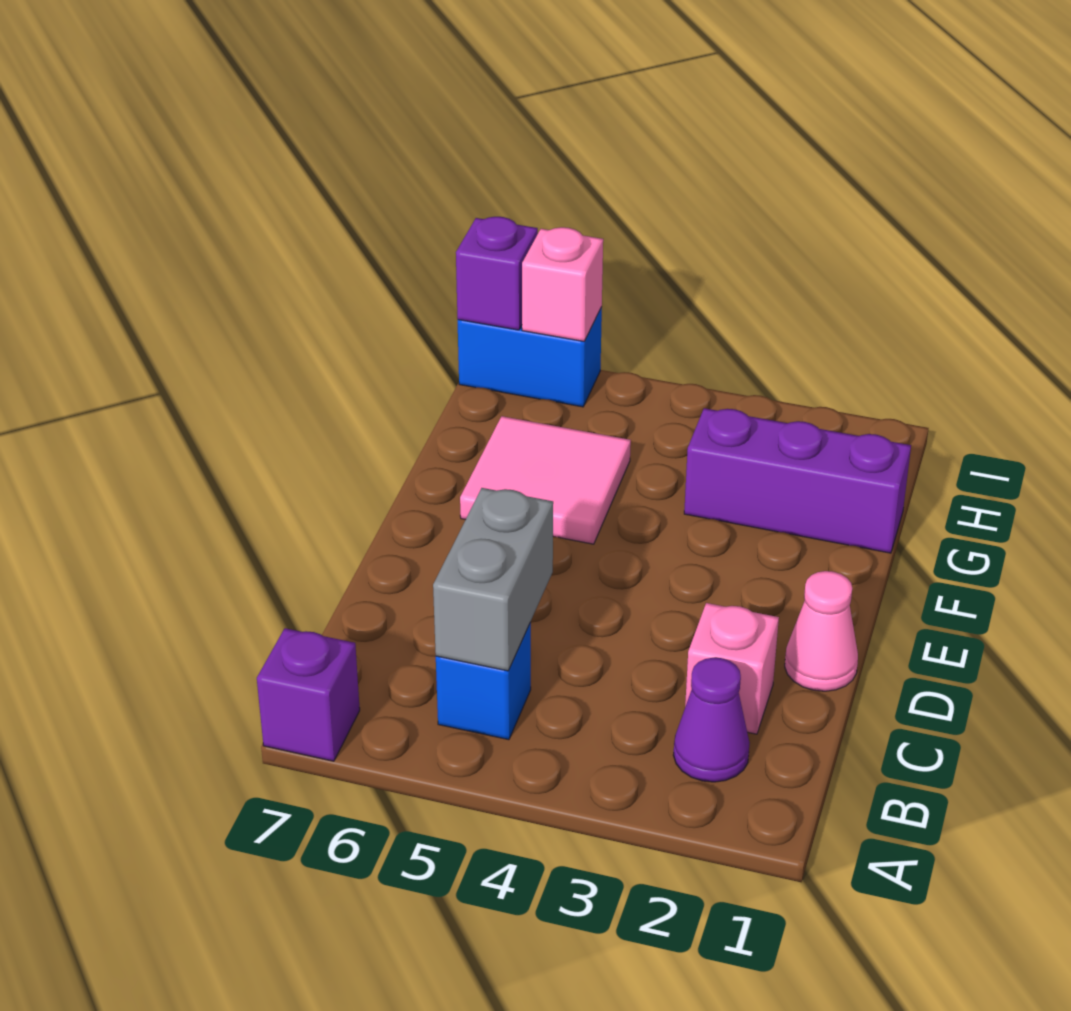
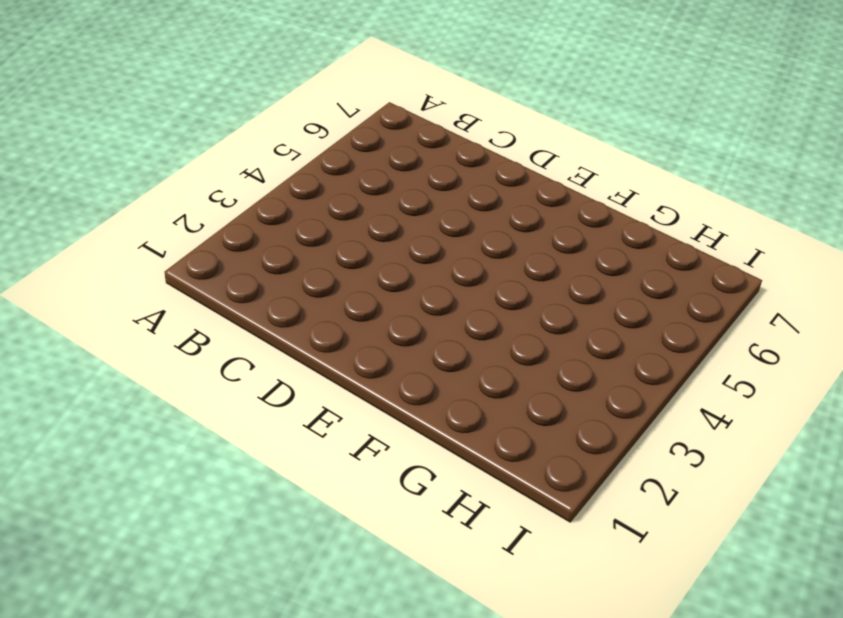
none -> purple 1x1 brick [257,628,360,761]
none -> purple 1x1 cone [673,658,750,782]

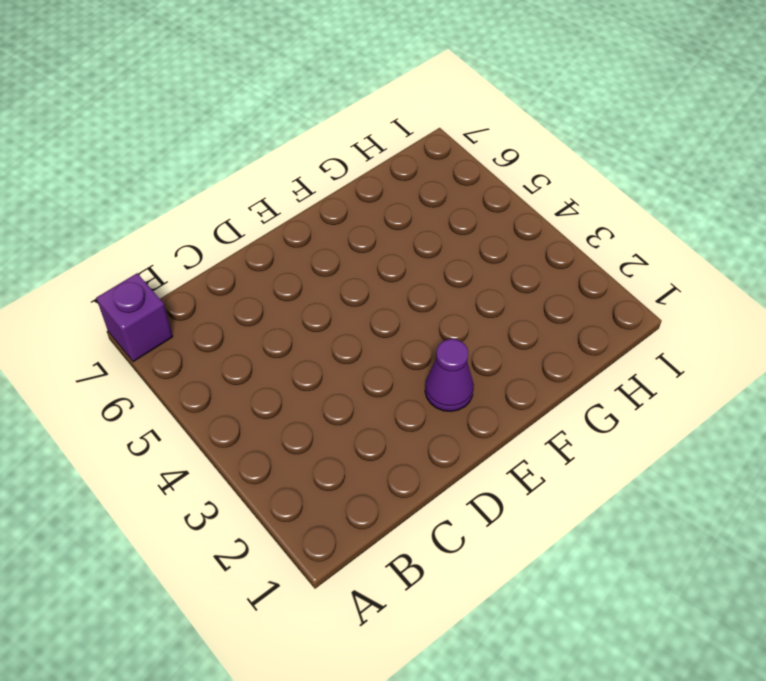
purple 1x1 cone [425,339,474,411] -> purple 1x1 cone moved to [673,658,750,782]
none -> blue 1x1 brick [436,623,531,740]
none -> pink 1x1 brick [685,603,779,734]

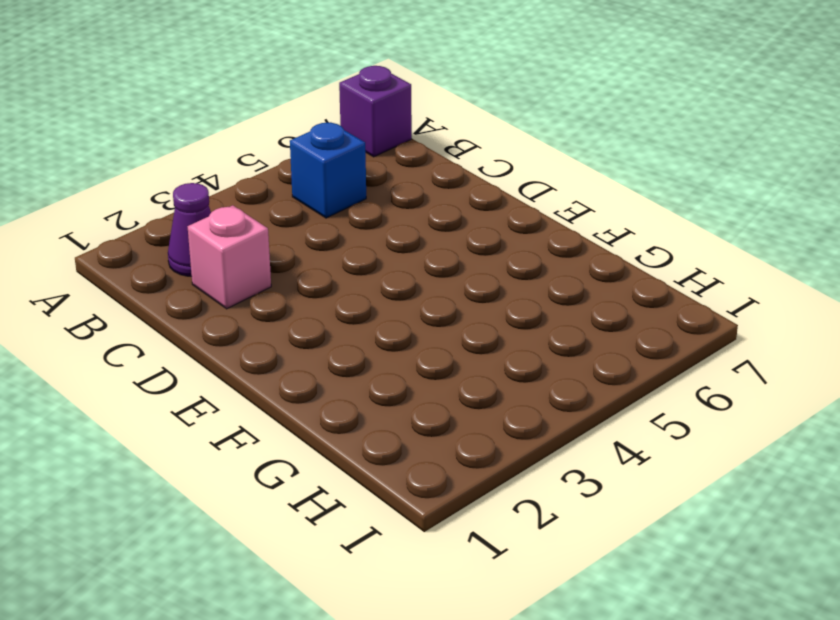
none -> pink 1x1 cone [785,571,858,691]
none -> pink 2x2 tile [460,416,631,544]

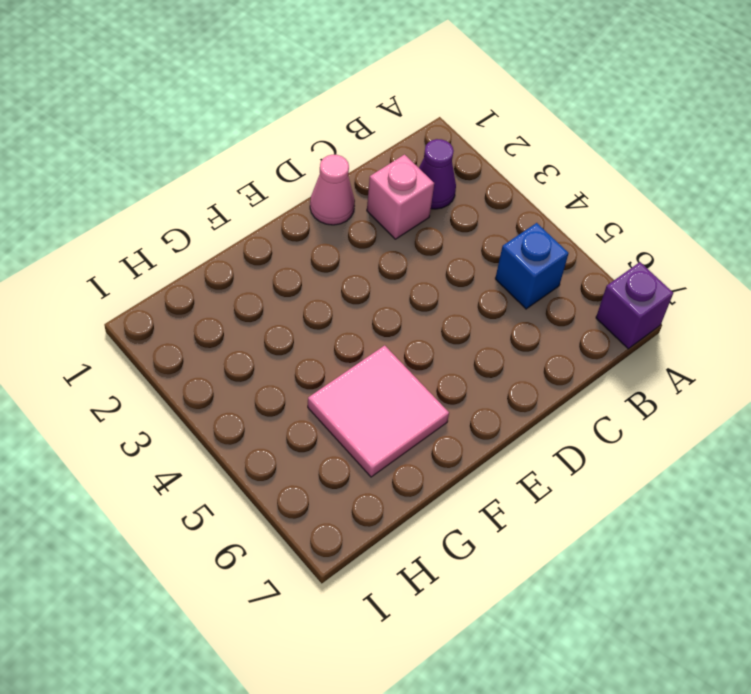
none -> purple 1x3 brick [684,408,911,553]
none -> blue 1x2 brick [458,307,602,407]

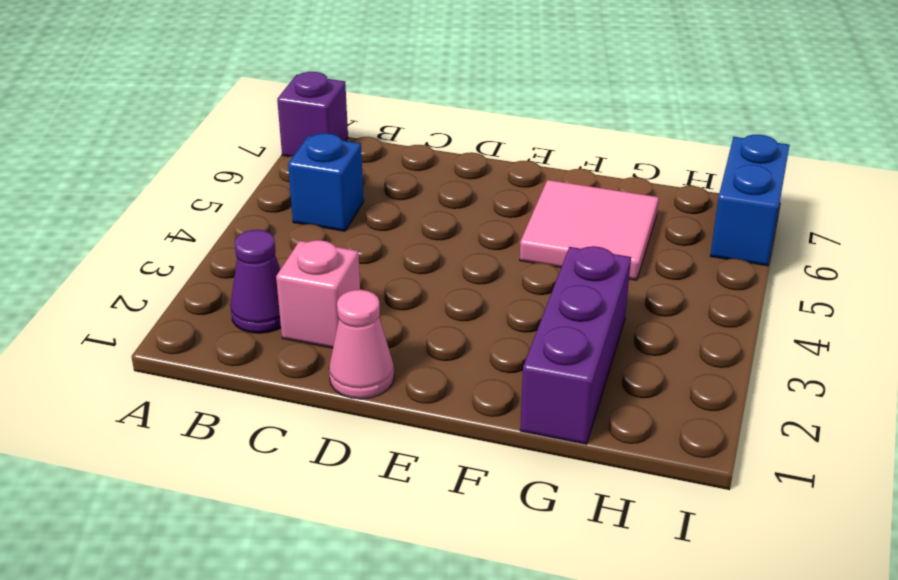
none -> grey 1x2 brick [433,488,553,671]
none -> pink 1x1 brick [522,227,603,341]

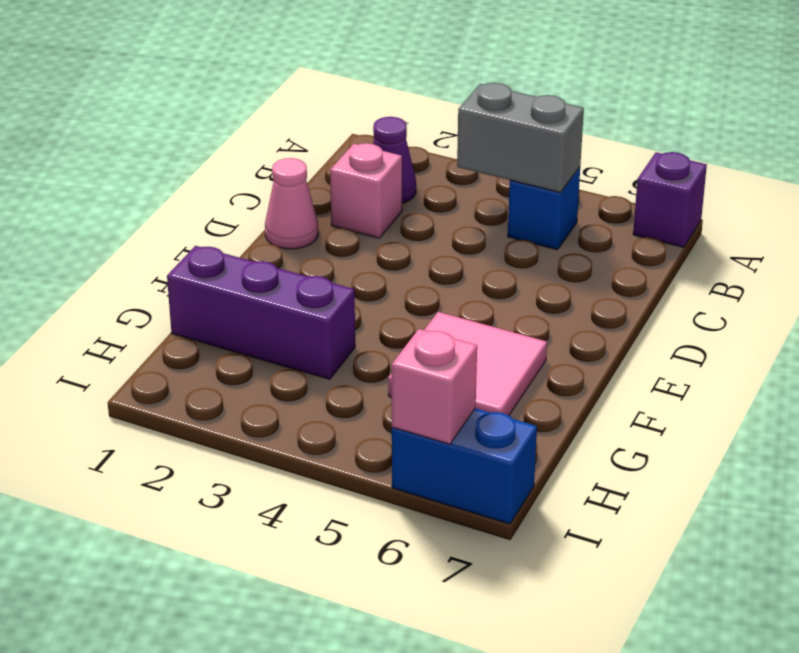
grey 1x2 brick [457,83,584,193] -> grey 1x2 brick turned to [433,488,553,671]
none -> purple 1x1 brick [456,217,538,330]

